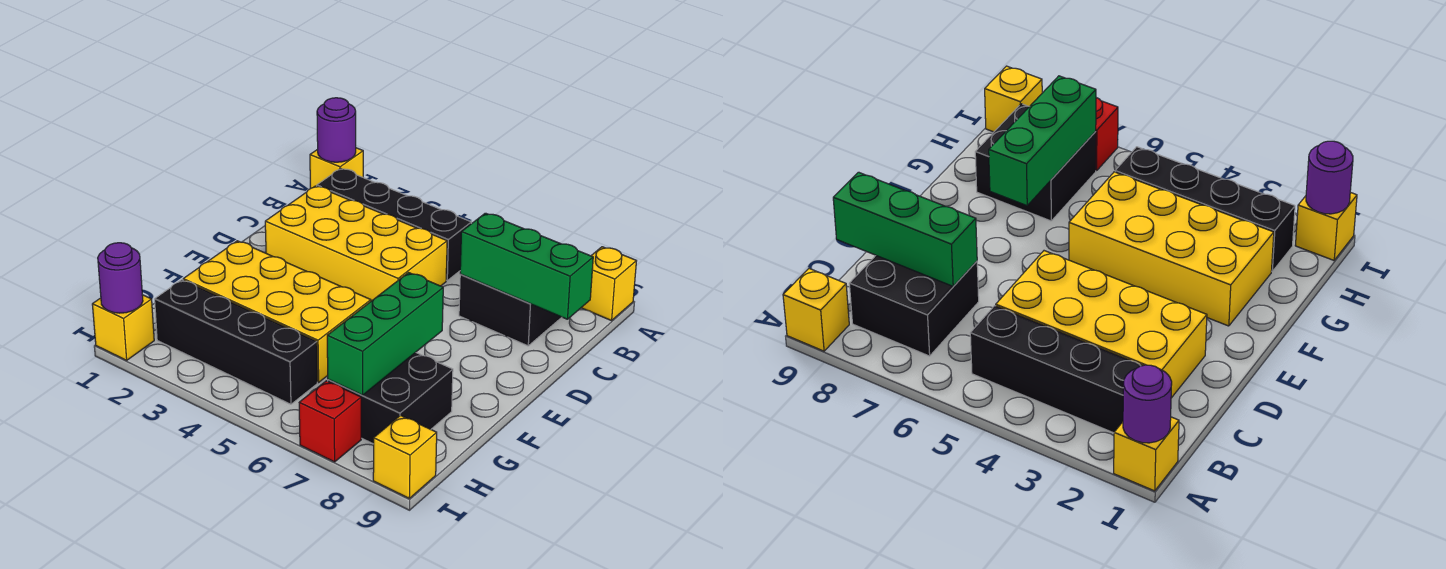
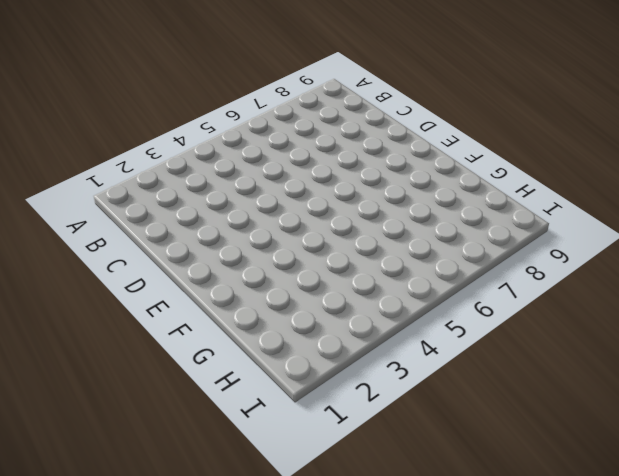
none -> yellow 1x1 brick [310,148,363,188]
none -> yellow 1x1 brick [581,247,636,321]
none -> black 1x4 brick [317,168,471,280]

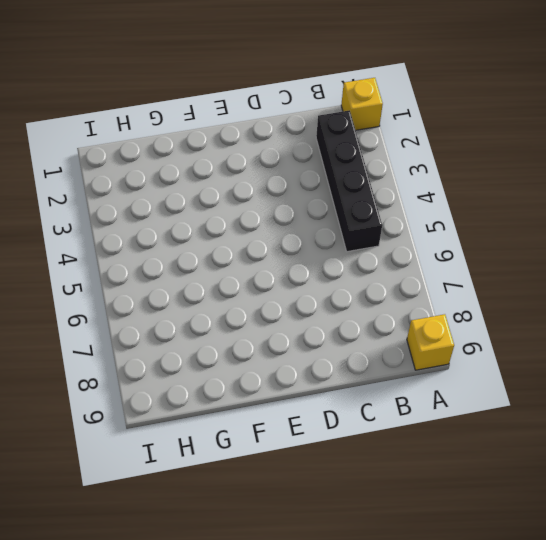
none -> black 2x2 brick [459,275,562,346]
none -> yellow 2x4 brick [265,186,447,301]
none -> yellow 2x4 brick [183,241,371,382]

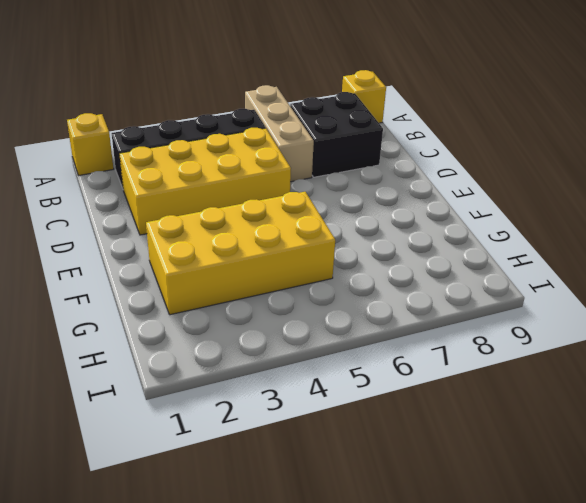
tan 1x3 brick [245,85,314,182] -> none
none -> black 2x2 brick [328,352,453,444]
none -> black 1x4 brick [155,280,317,404]
none -> yellow 1x1 brick [92,295,154,360]

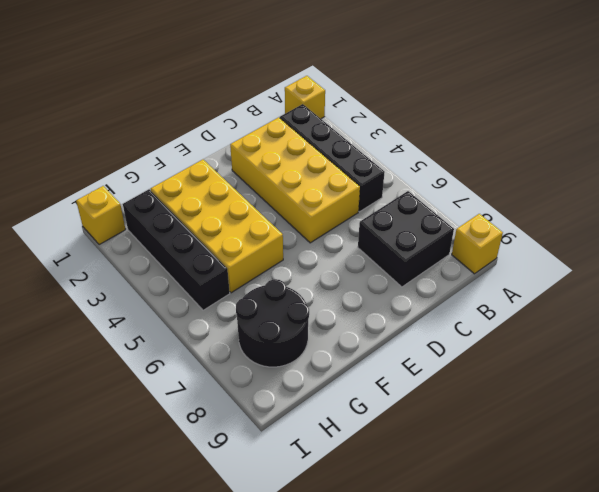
black 2x2 round brick [236,279,309,367] -> black 2x2 brick [328,352,453,444]
none -> red 1x1 brick [299,381,361,462]
none -> yellow 1x1 brick [373,415,437,498]
none -> purple 1x1 round brick [317,98,356,162]

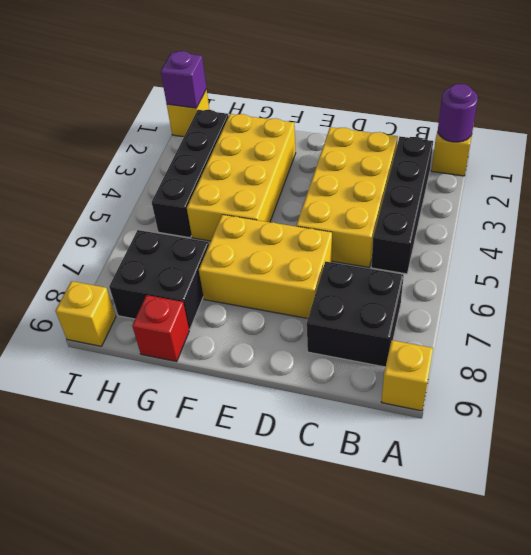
yellow 2x3 brick [199,215,332,319] -> none
red 1x1 brick [132,295,189,362] -> red 1x1 brick moved to [299,381,361,462]
purple 1x1 brick [161,51,207,108] -> purple 1x1 round brick [98,243,143,313]
none -> green 1x3 brick [460,213,593,319]
none -> green 1x3 brick [327,273,443,395]

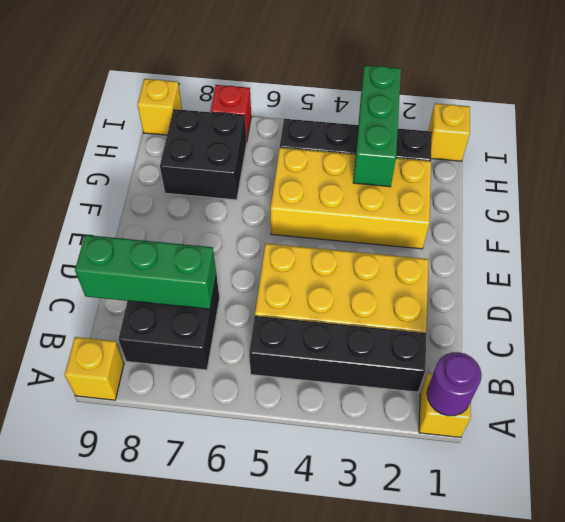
green 1x3 brick [353,65,401,187] -> green 1x3 brick moved to [327,273,443,395]
none -> purple 1x1 round brick [98,243,143,313]

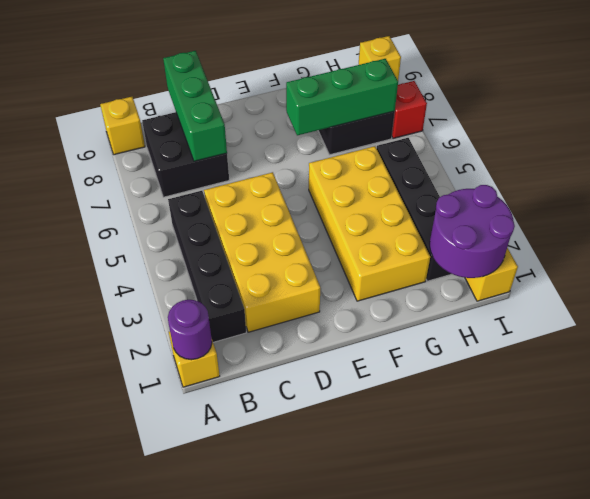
purple 2x2 round brick [430,185,515,278] -> purple 1x1 round brick [98,243,143,313]

